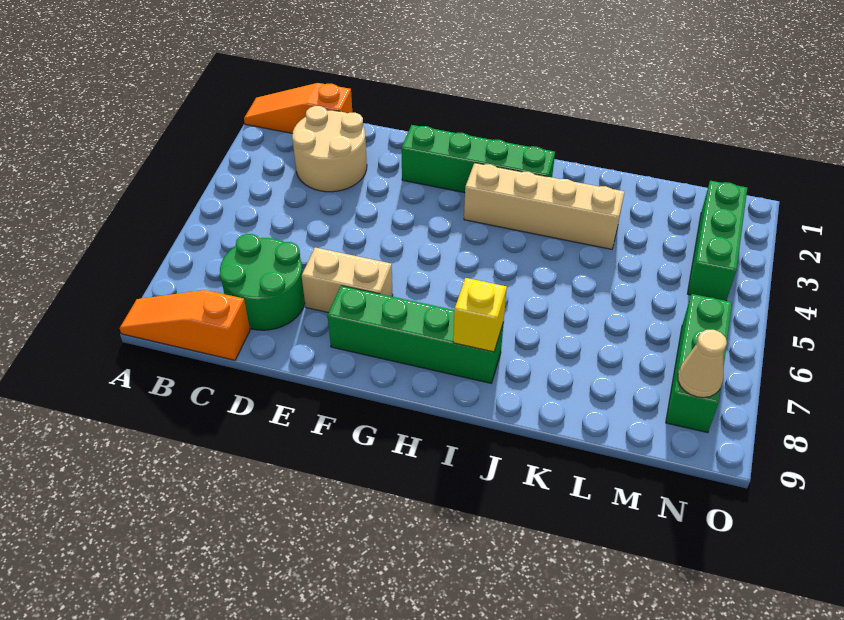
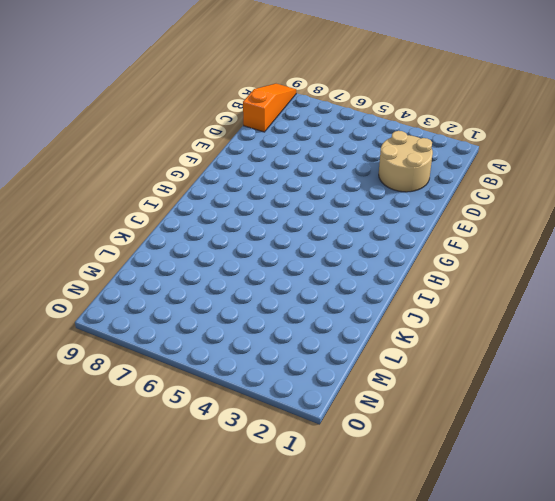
none -> orange 1x3 slope [244,83,352,133]
none -> green 2x2 round brick [220,234,305,330]
none -> tan 1x2 brick [302,248,393,313]

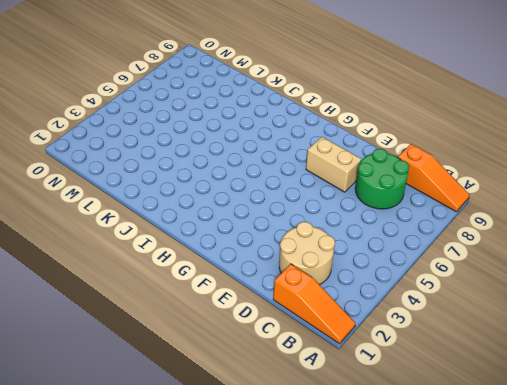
none -> green 1x4 brick [401,125,555,193]
none -> green 1x4 brick [328,286,504,383]
none -> tan 1x4 brick [464,163,624,249]

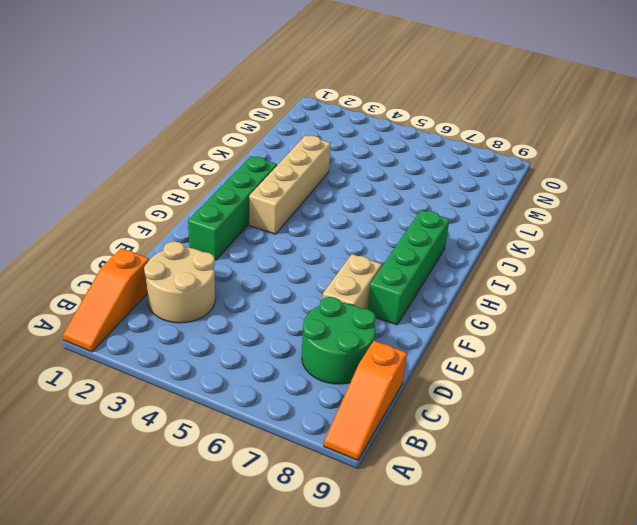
none -> green 1x3 brick [687,181,747,301]
none -> green 1x3 brick [666,294,732,433]
none -> yellow 1x1 brick [453,278,507,352]

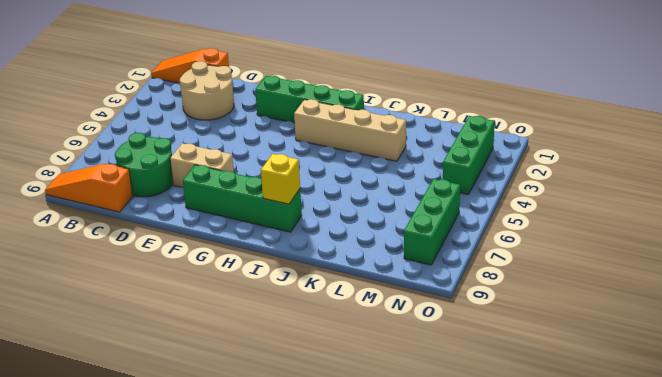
none -> tan 1x1 cone [678,330,727,398]

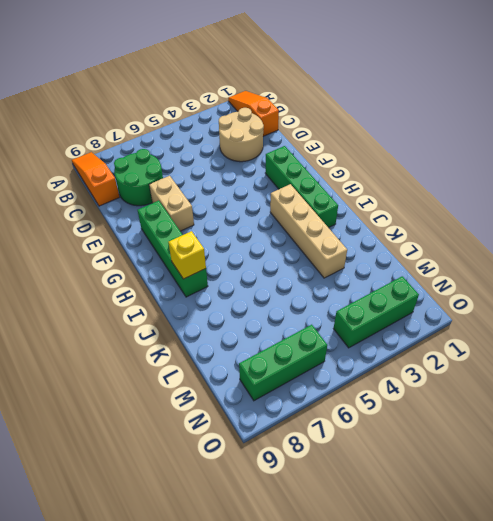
none -> tan 1x1 cone [678,330,727,398]

